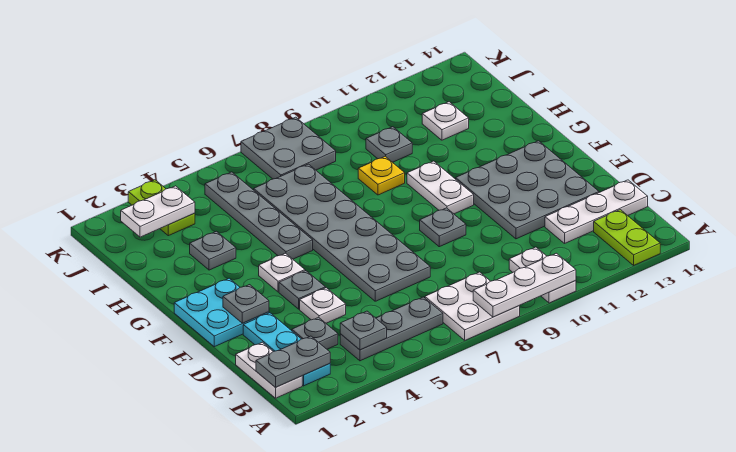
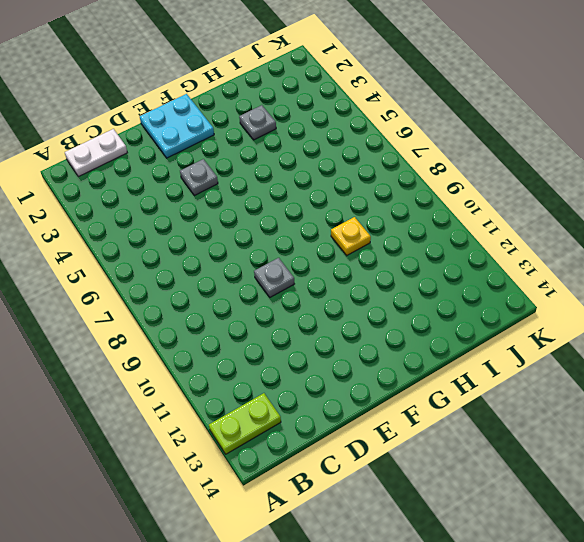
none -> white 2x2 plate [425,272,520,340]
none -> white 1x2 plate [509,247,576,303]
none -> cyan 1x3 plate [243,313,330,386]

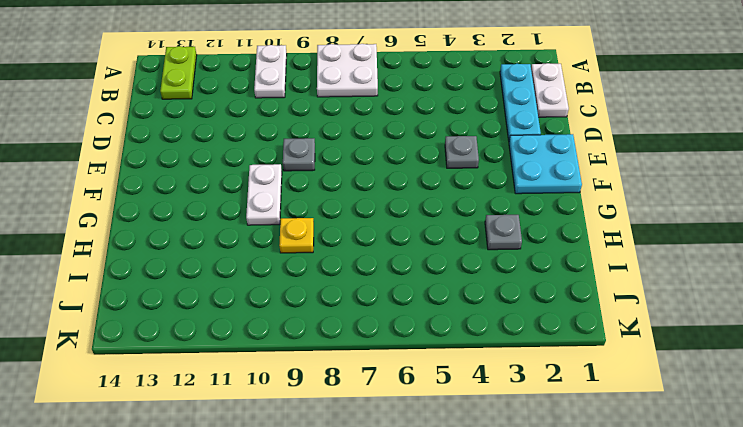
none -> grey 1x3 plate [340,297,443,361]
none -> grey 1x1 plate [292,317,338,349]
none -> white 1x3 plate [545,180,648,243]

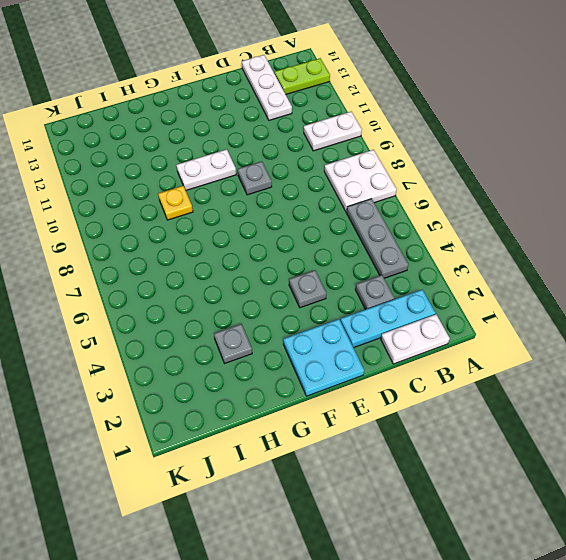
none -> white 1x1 plate [300,288,346,323]
none -> grey 2x6 plate [254,164,430,301]
none -> grey 3x3 plate [456,141,599,239]

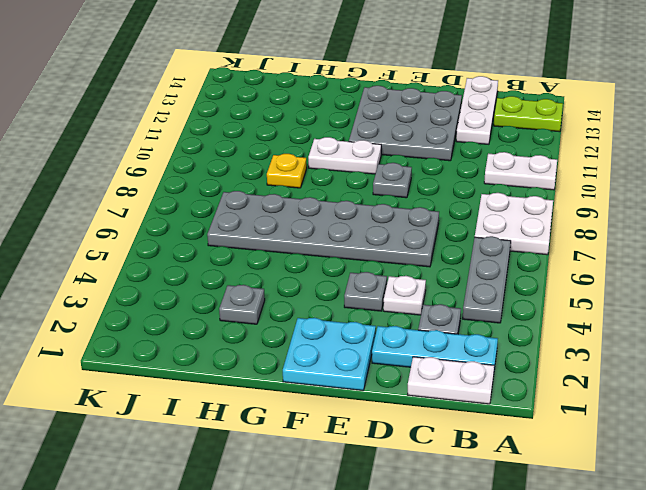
none -> white 1x1 plate [259,253,305,292]
none -> grey 1x4 plate [205,172,313,259]
none -> grey 1x1 plate [366,127,412,162]

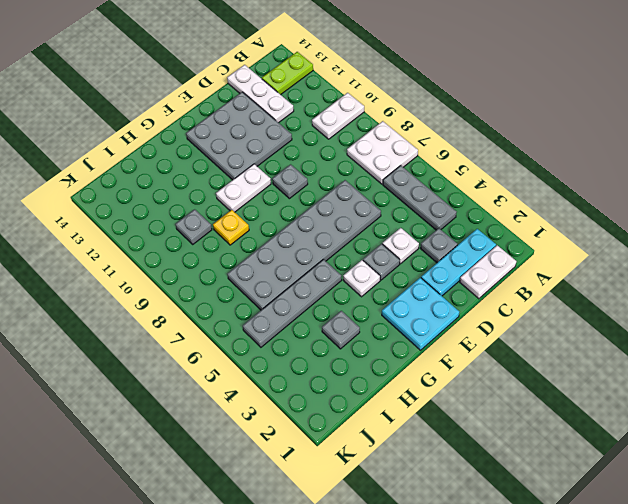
none -> white 1x1 plate [422,102,469,140]
none -> lime 1x2 plate [128,180,195,236]
none -> grey 2x2 plate [241,117,336,179]

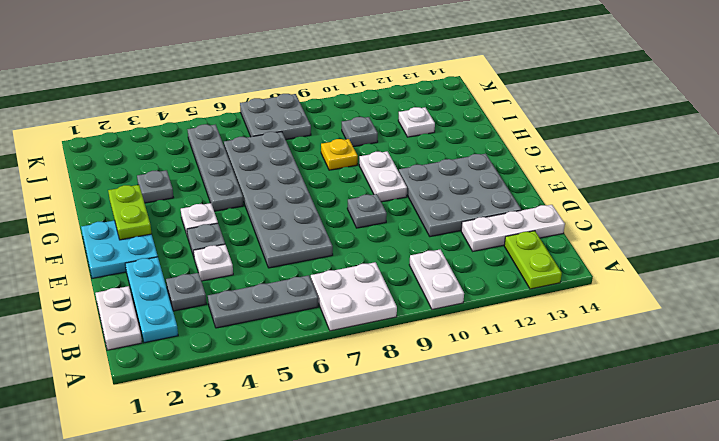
lime 1x2 plate [108,185,152,240] -> lime 1x2 plate moved to [128,180,195,236]
none -> white 1x3 plate [473,253,576,317]
none -> grey 1x2 plate [256,336,330,387]
none -> grey 1x1 plate [340,311,387,350]

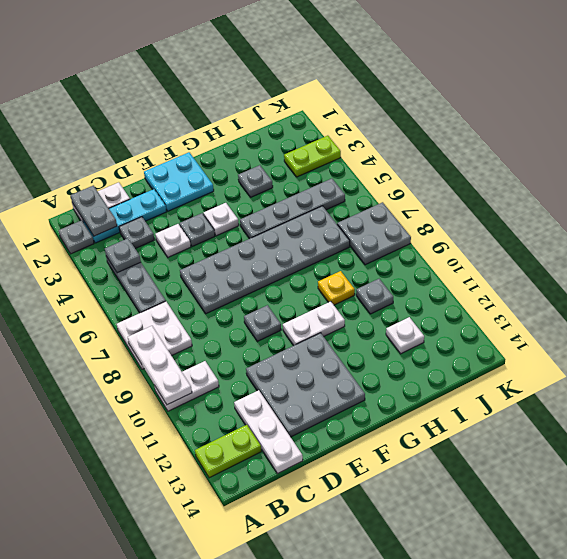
grey 1x1 plate [59,220,94,254] -> grey 1x1 plate moved to [223,285,269,323]
none -> white 1x2 plate [121,186,195,237]

